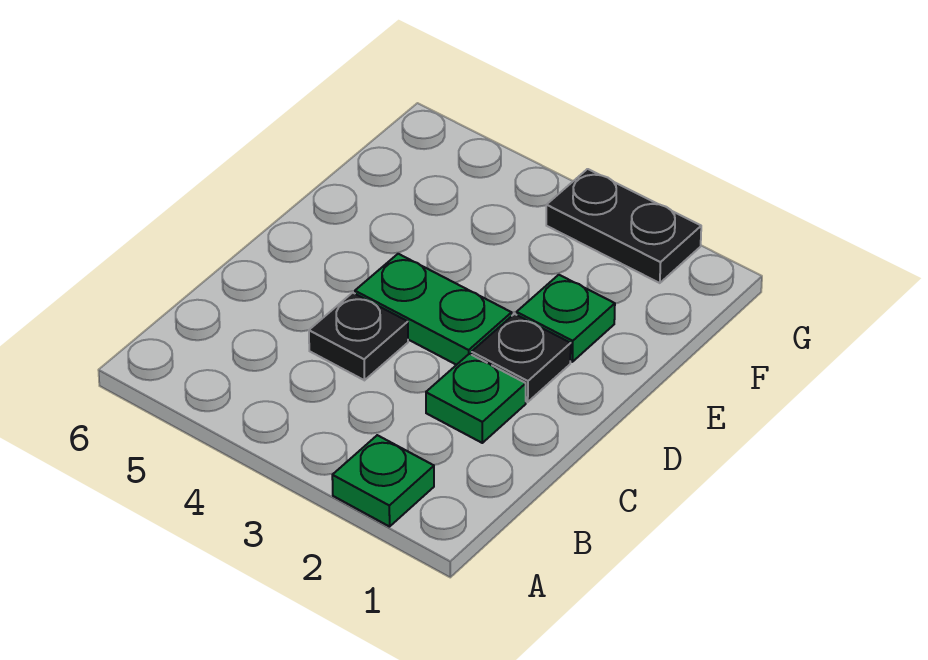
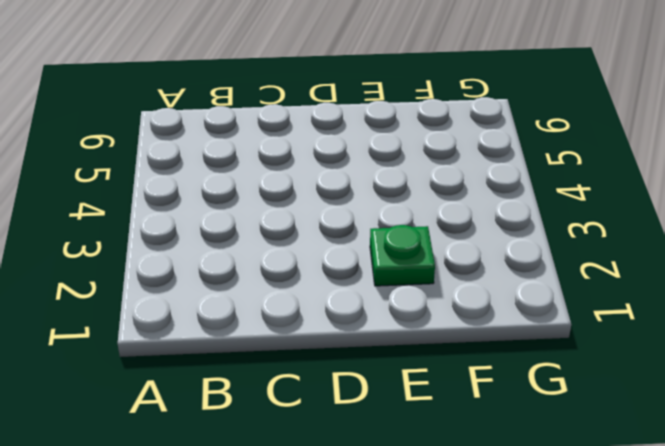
none -> green 1x1 plate [332,435,434,527]
none -> green 1x1 plate [426,354,526,443]

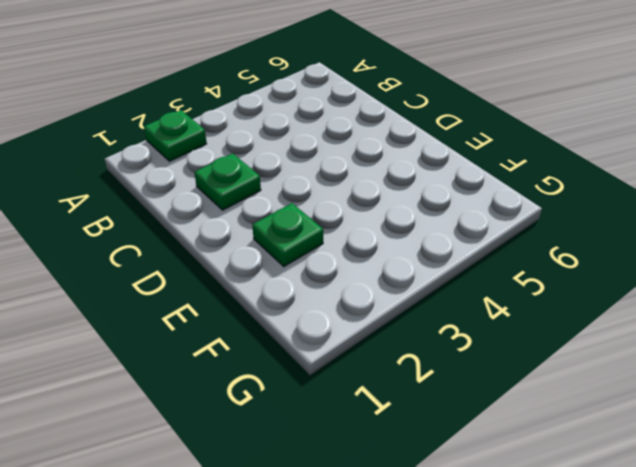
none -> black 1x1 plate [309,293,408,380]
none -> black 1x1 plate [472,314,571,402]

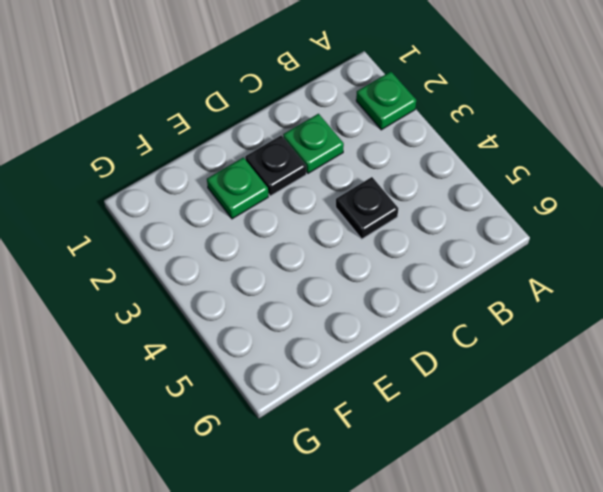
none -> green 1x2 plate [355,254,512,365]
none -> black 1x2 plate [546,169,701,283]

